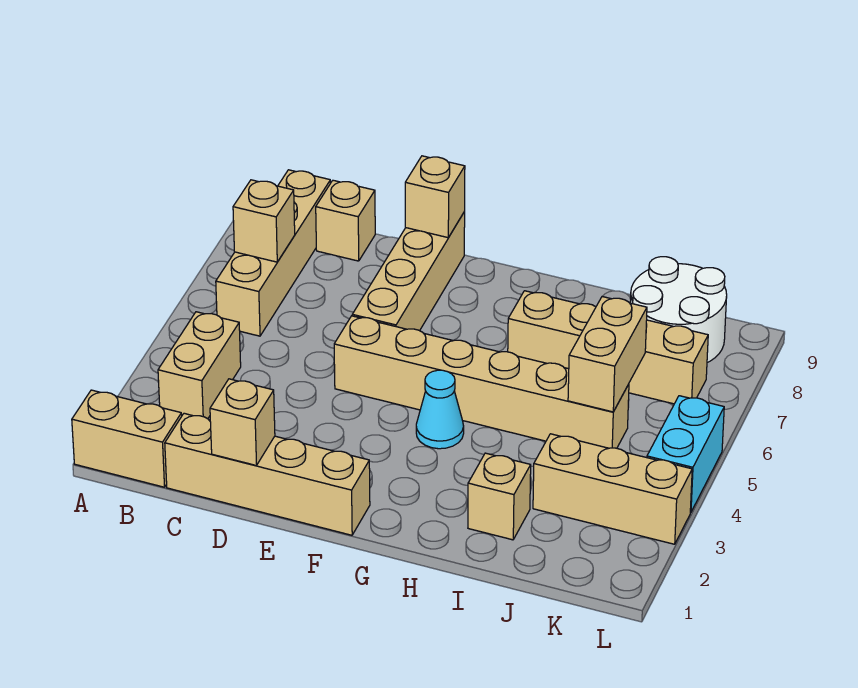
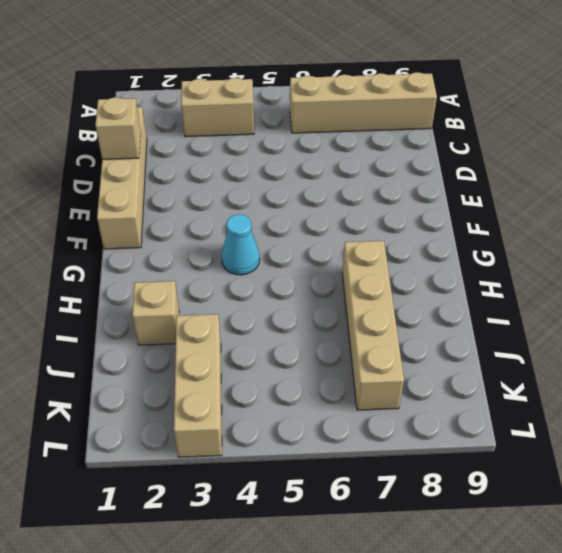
none -> tan 1x2 brick [72,390,182,487]
none -> tan 1x1 brick [316,180,375,261]
none -> tan 1x6 brick [334,316,629,448]

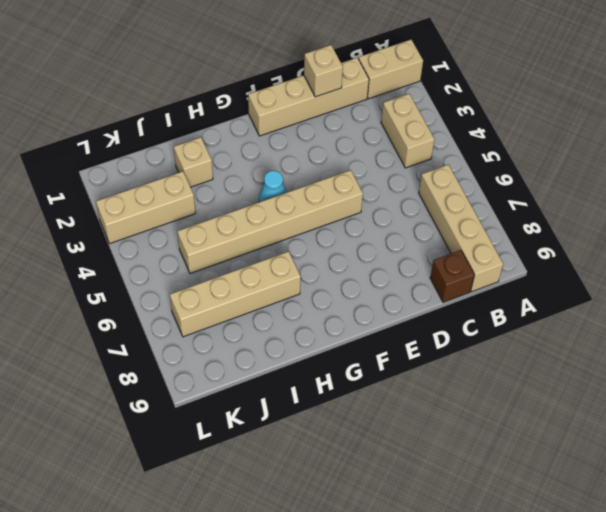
brown 1x1 brick [430,250,474,302] -> tan 1x1 brick [316,180,375,261]
none -> tan 1x4 brick [352,212,465,331]
none -> white 2x2 round brick [630,257,727,363]
none -> cyan 1x2 brick [647,396,724,512]

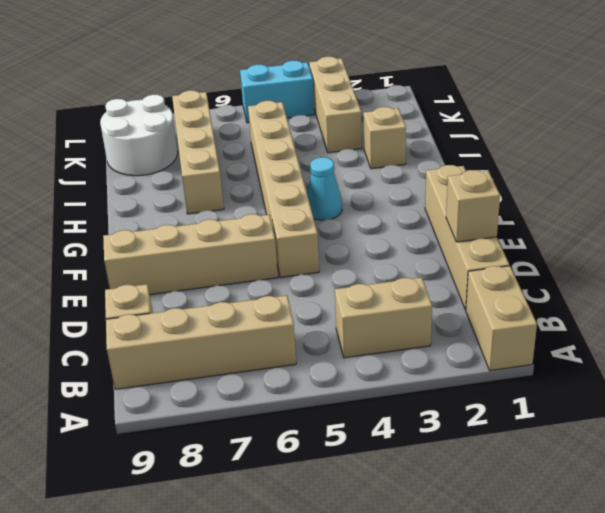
none -> tan 1x1 brick [233,180,295,262]
none -> tan 1x1 brick [405,156,465,238]
none -> tan 1x2 brick [568,297,647,412]

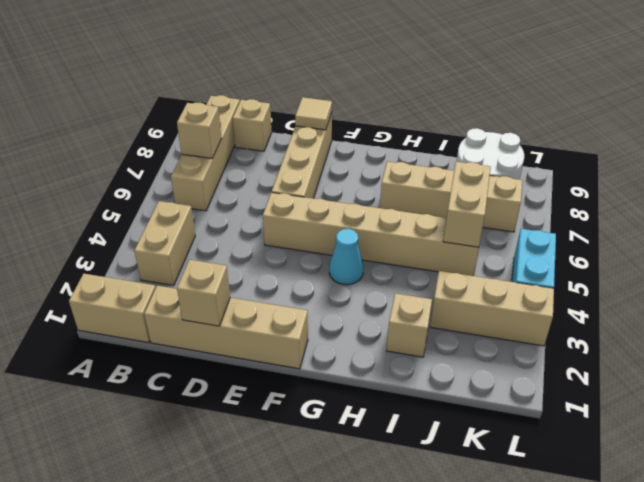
tan 1x1 tile [295,97,332,130] -> tan 1x1 brick [405,156,465,238]

